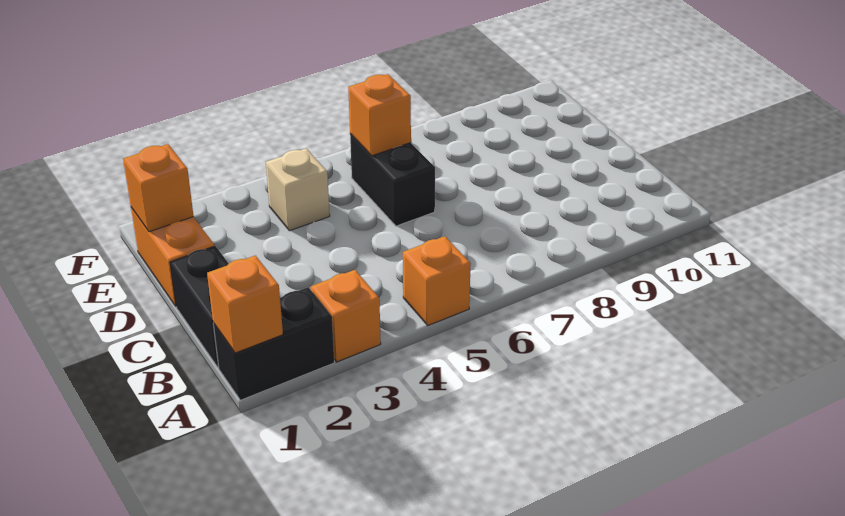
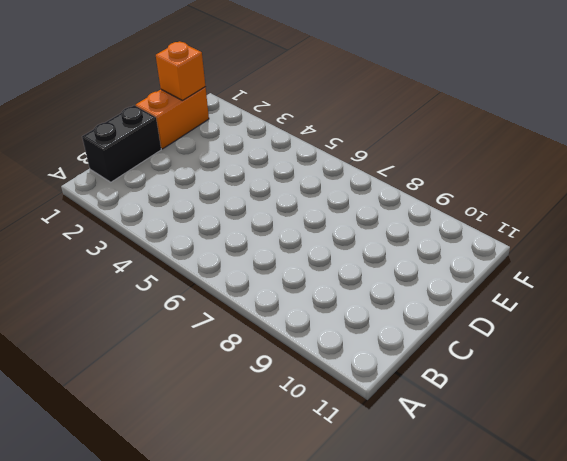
none -> black 1x2 brick [213,287,334,400]
none -> orange 1x1 brick [311,270,381,362]

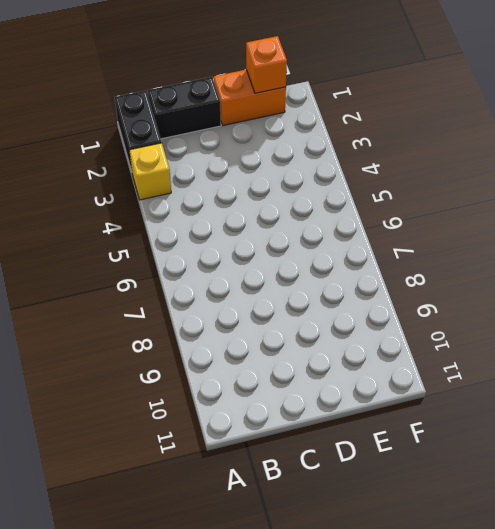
yellow 1x1 brick [129,143,171,200] -> orange 1x1 brick [311,270,381,362]
none -> orange 1x1 brick [403,236,471,325]
none -> black 1x2 brick [350,134,435,226]

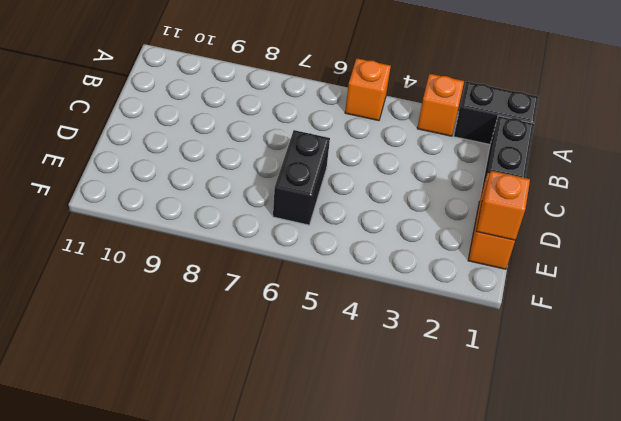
none -> tan 1x1 brick [266,148,330,231]
none -> orange 1x1 brick [207,255,283,353]

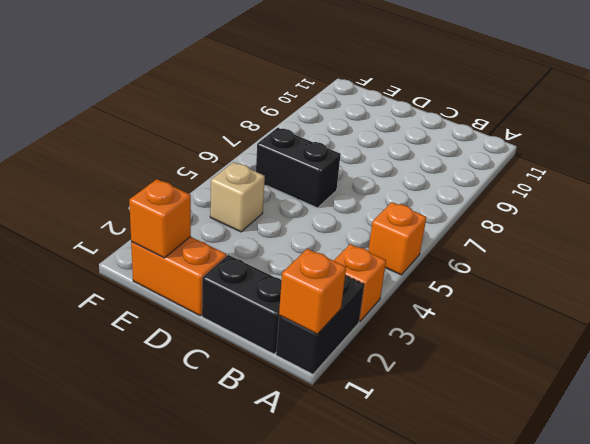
none -> orange 1x1 brick [348,74,411,156]

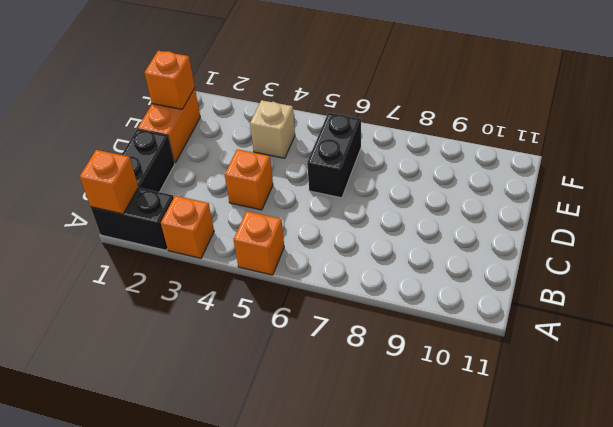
orange 1x1 brick [225,149,273,210] -> orange 1x1 brick moved to [348,74,411,156]

